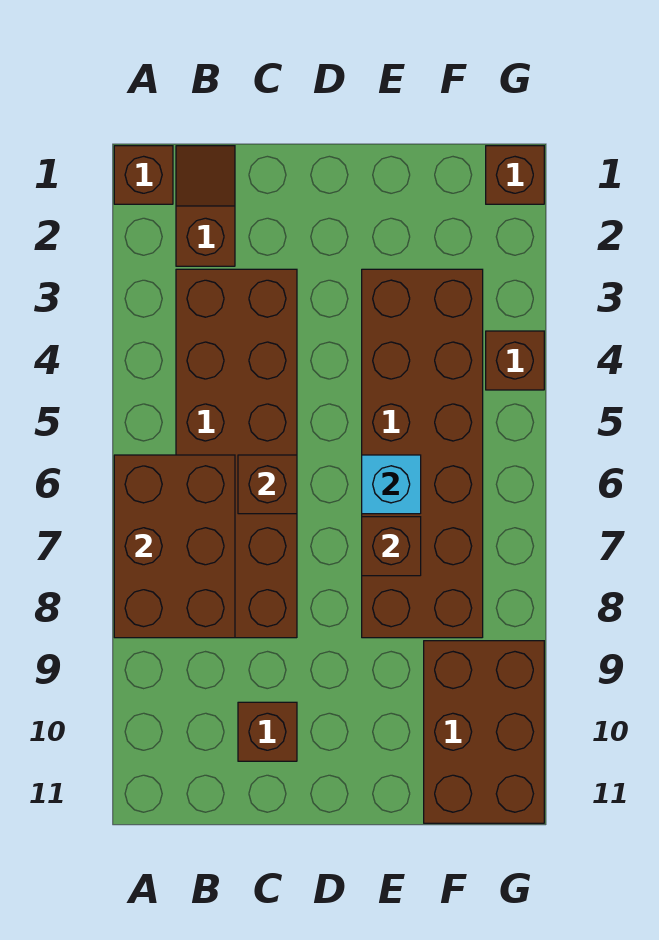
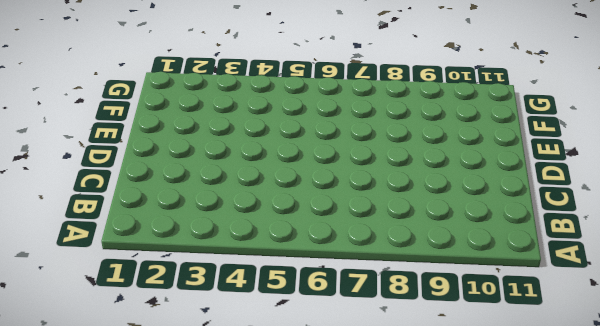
none -> brown 1x1 brick [114,146,173,204]
none -> brown 1x2 slope [176,146,235,266]
none -> brown 2x6 brick [176,269,297,638]

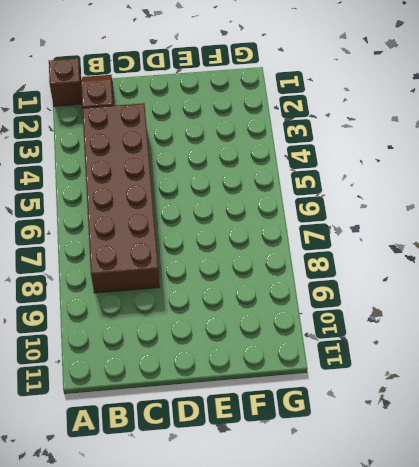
none -> brown 1x1 brick [238,702,297,761]
none -> brown 2x6 brick [362,269,483,638]
none -> brown 2x3 brick [424,641,544,823]

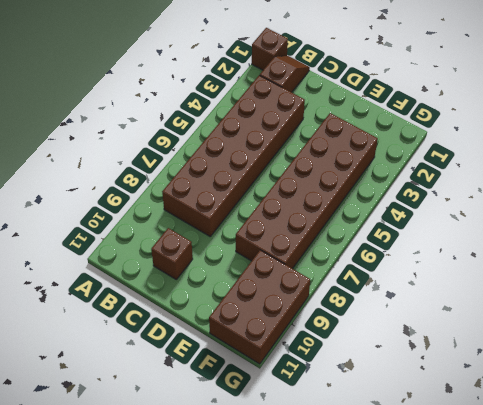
none -> brown 1x1 brick [486,146,544,204]
none -> brown 1x1 brick [486,331,544,390]
none -> brown 2x3 brick [114,455,235,638]

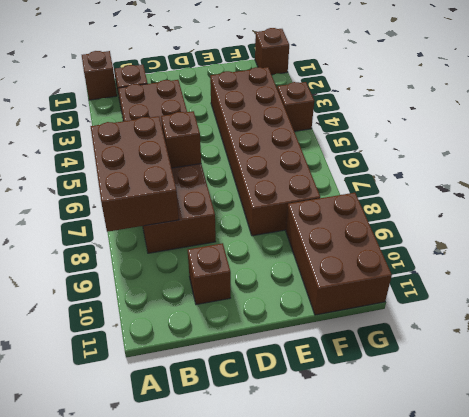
none -> cyan 1x1 brick [362,455,421,514]
none -> brown 1x1 brick [362,517,421,576]

